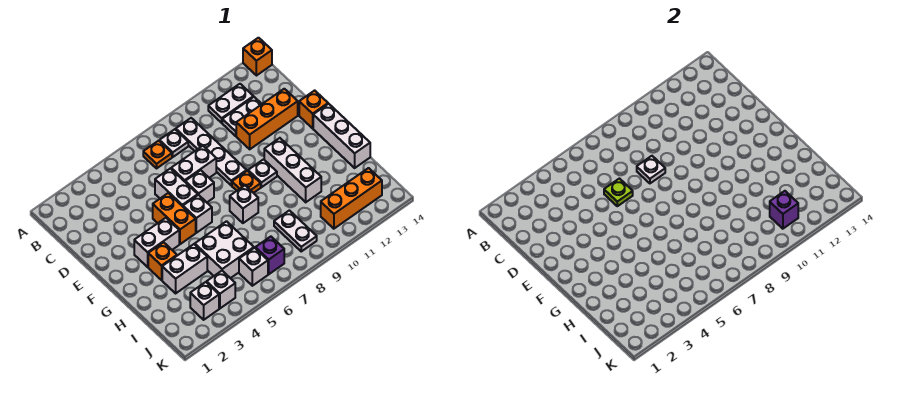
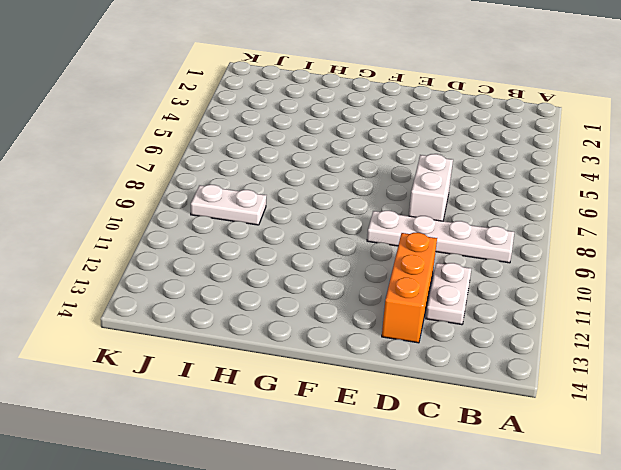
none -> orange 1x1 brick [243,38,272,76]
none -> orange 1x1 plate [143,141,172,168]
none -> white 1x1 plate [159,129,188,157]
none -> white 1x2 plate [208,84,253,123]

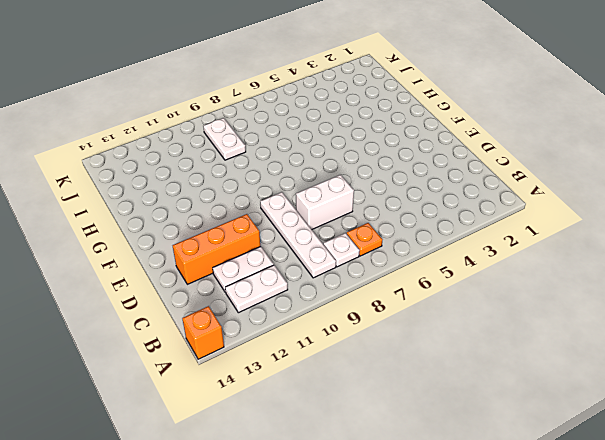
none -> white 1x2 brick [155,168,198,206]
none -> orange 1x2 brick [153,193,196,244]
none -> white 1x1 brick [185,170,214,202]
none -> orange 1x1 brick [299,90,328,128]

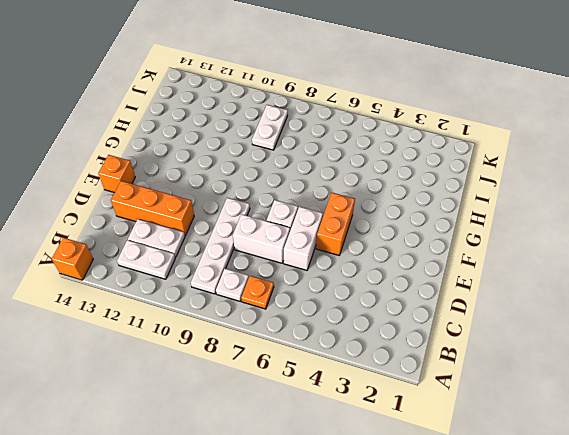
none -> white 1x2 brick [134,218,179,267]
none -> white 1x1 brick [183,195,212,233]
none -> orange 1x1 plate [232,171,261,193]
none -> white 1x1 plate [248,159,277,187]

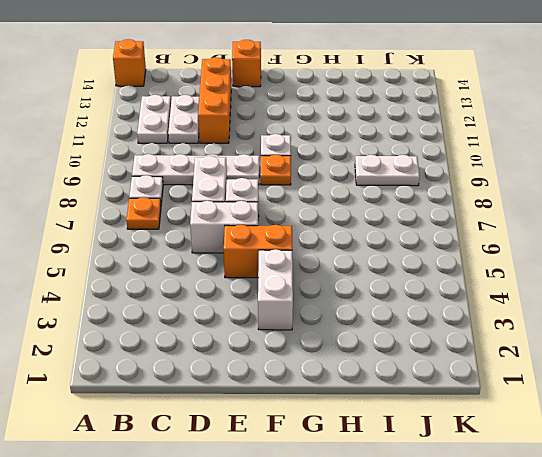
none -> white 1x1 brick [183,195,212,233]
none -> white 1x3 brick [264,138,321,202]
none -> white 1x3 brick [313,104,370,168]
none -> orange 1x1 brick [148,242,177,280]

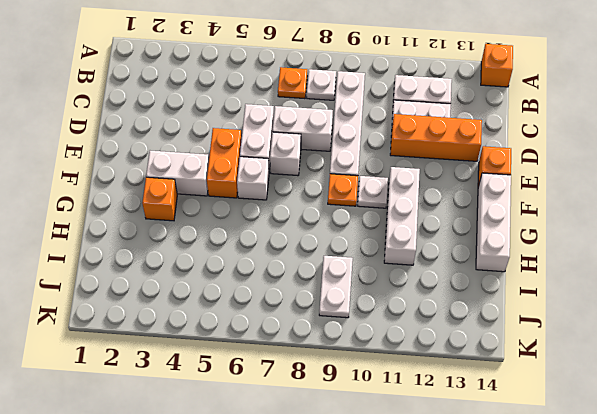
none -> white 1x1 brick [230,186,258,223]
none -> white 1x2 brick [162,244,207,293]
none -> white 2x2 brick [195,221,254,278]
none -> white 1x1 brick [190,282,219,320]

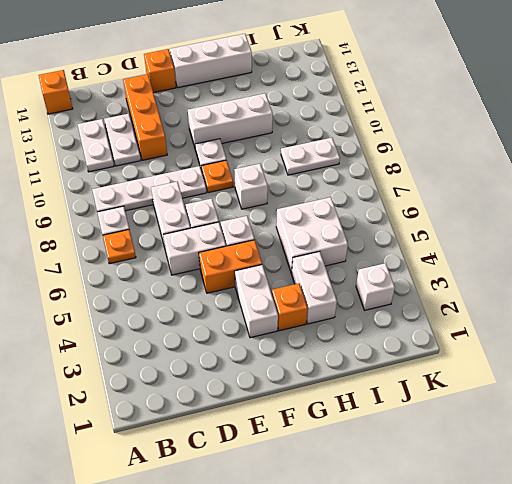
none -> white 1x1 brick [207,271,235,308]
none -> white 1x1 brick [239,248,268,286]
none -> purple 1x1 brick [255,237,284,274]
none -> orange 1x3 brick [321,168,382,229]

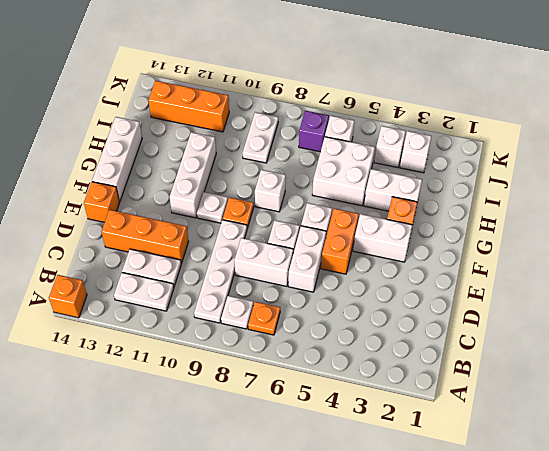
none -> lime 1x1 plate [604,179,633,206]
none -> white 1x1 plate [637,156,665,183]
none -> purple 1x1 brick [770,191,798,229]

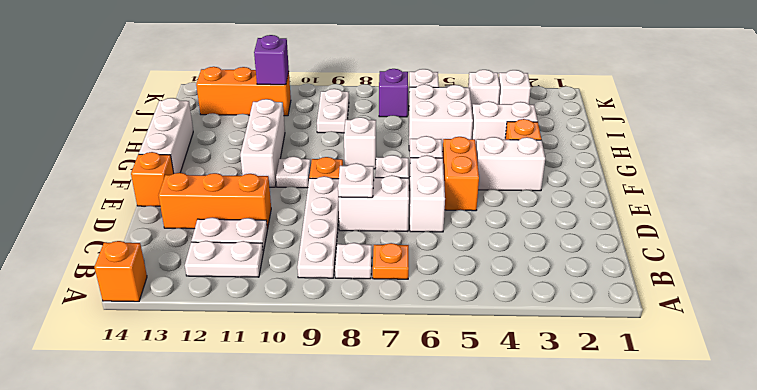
none -> lime 1x1 plate [604,179,633,206]

